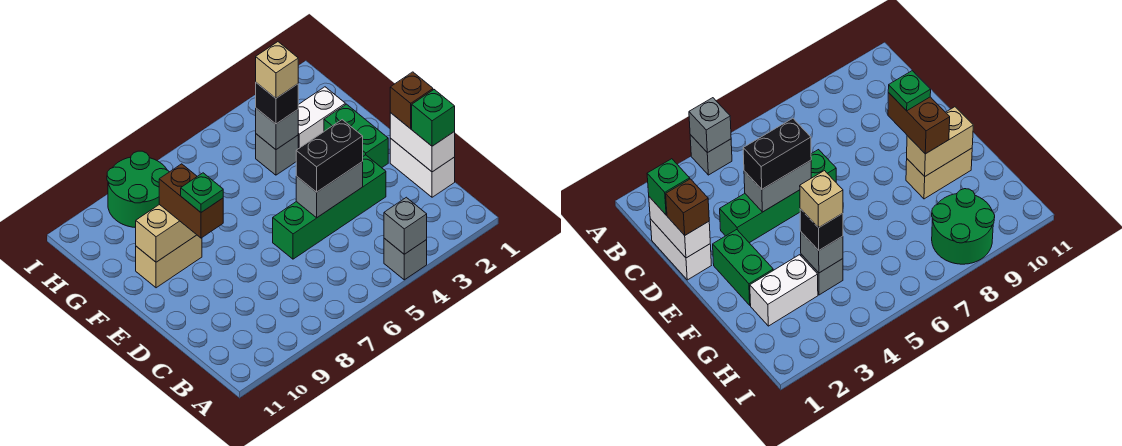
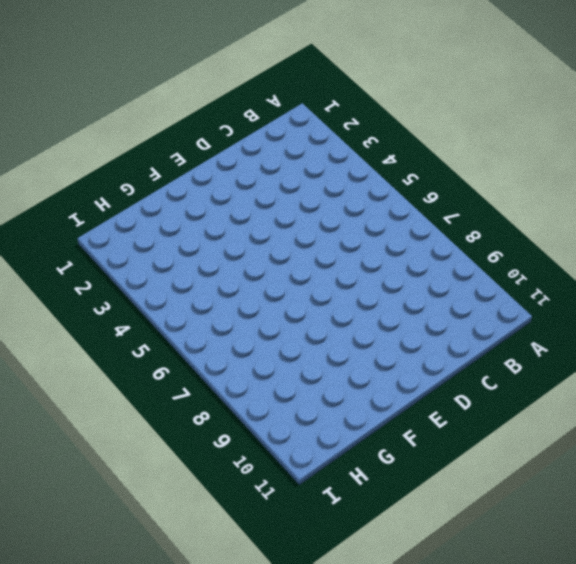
none -> grey 1x1 brick [384,238,427,280]
none -> white 1x2 brick [390,138,455,197]
none -> green 1x4 brick [273,155,386,259]

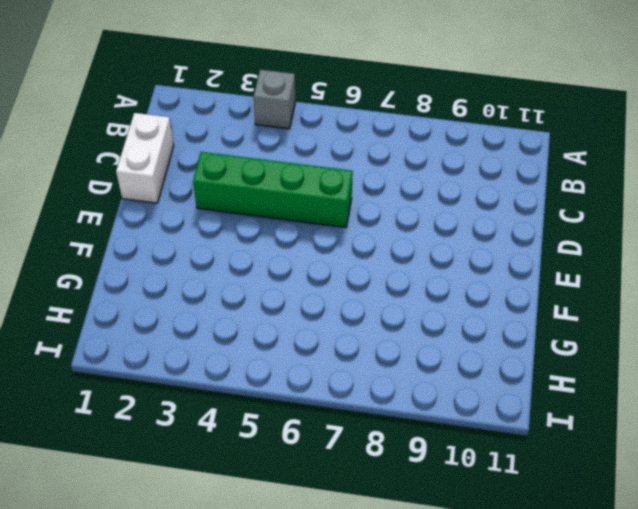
none -> green 1x2 brick [324,104,388,168]
none -> tan 1x2 brick [136,235,202,288]
none -> white 1x2 brick [298,87,345,149]

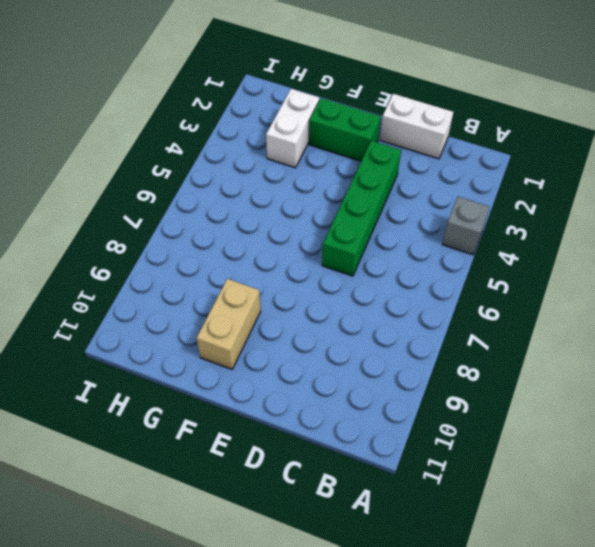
none -> grey 1x1 brick [256,134,298,175]
none -> green 2x2 round brick [107,151,169,228]
none -> grey 1x1 brick [384,197,427,254]

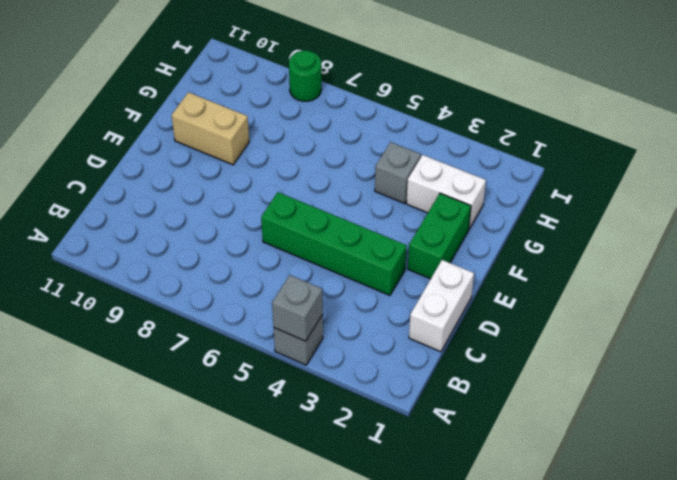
green 1x1 round brick [289,50,321,101] -> green 2x2 round brick [107,151,169,228]
none -> white 1x2 brick [390,113,455,172]
none -> grey 1x2 brick [296,162,363,218]
none -> tan 1x2 brick [136,204,196,262]

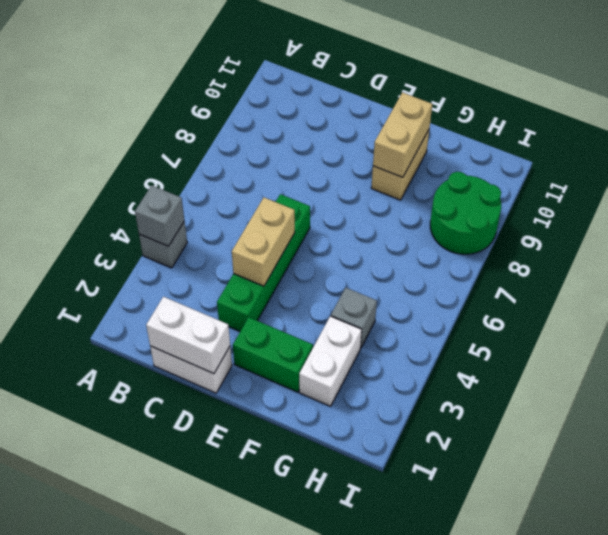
tan 1x2 brick [232,198,295,286] -> grey 1x2 brick [296,162,363,218]
none -> grey 1x1 brick [256,108,298,150]
none -> green 1x1 brick [412,90,455,146]
none -> brown 1x1 brick [390,72,433,129]

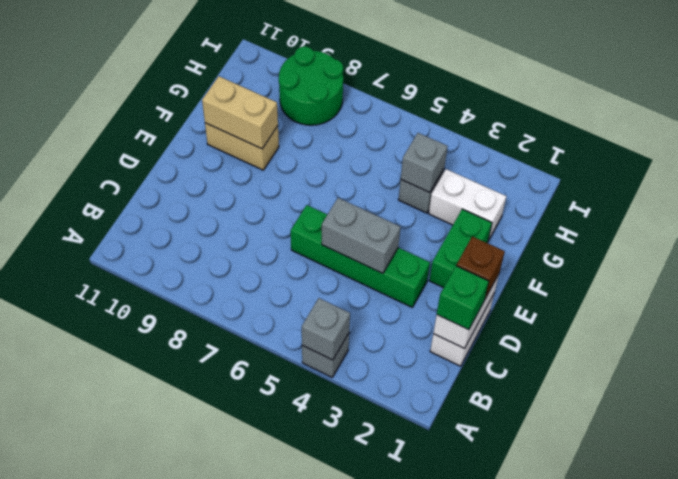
none -> black 1x2 brick [296,120,363,192]
none -> brown 1x2 brick [159,164,223,238]
none -> black 1x1 brick [256,83,298,124]

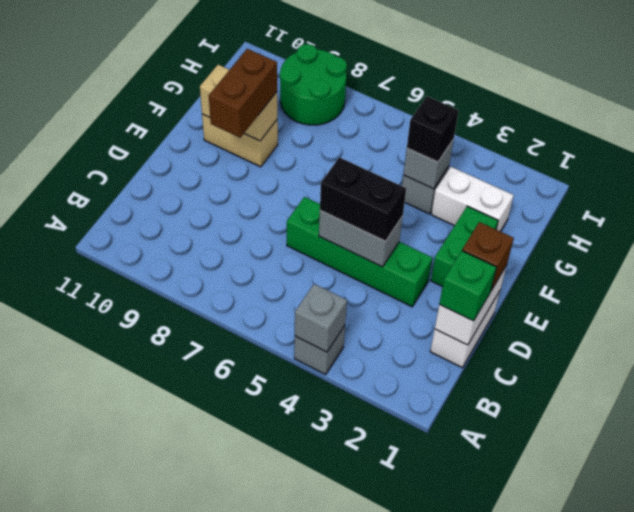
none -> green 1x1 plate [181,173,223,212]
none -> tan 1x1 brick [256,42,298,98]

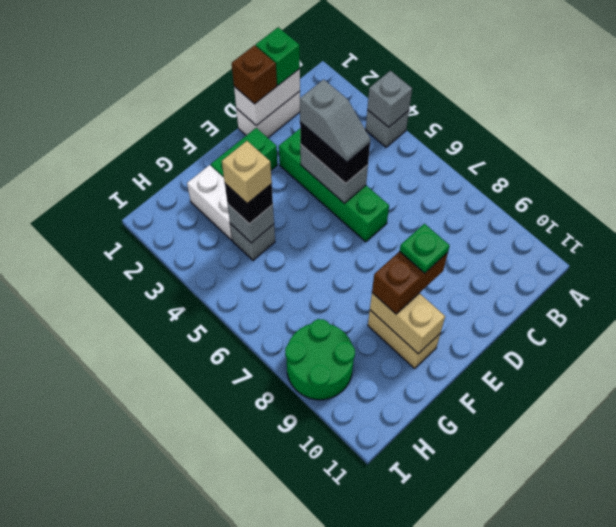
grey 1x2 slope [300,79,370,162] -> none

